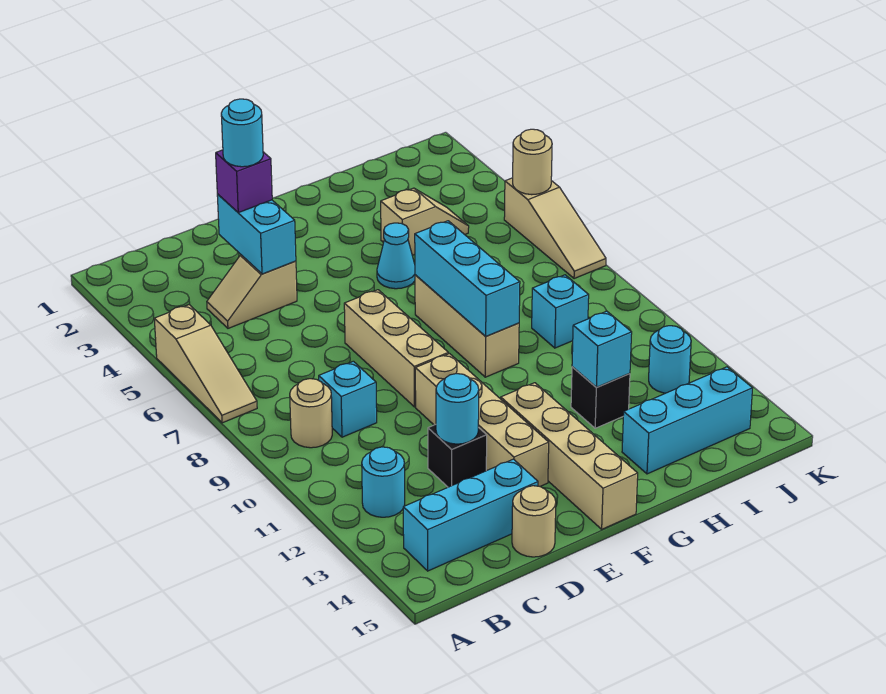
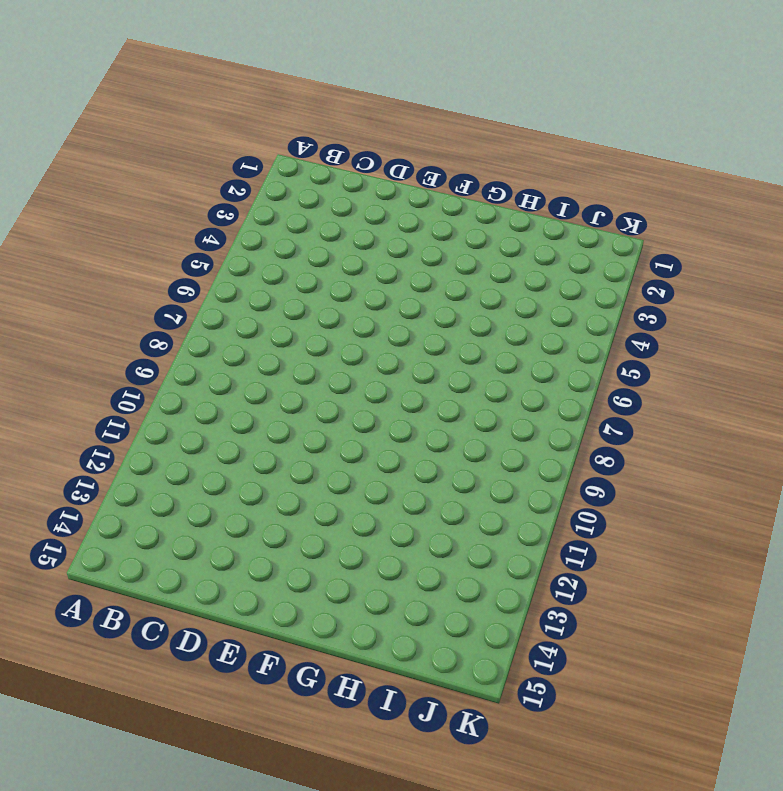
none -> tan 1x3 slope [154,305,257,423]
none -> tan 1x1 round brick [290,379,332,448]
none -> cyan 1x1 round brick [362,447,405,517]

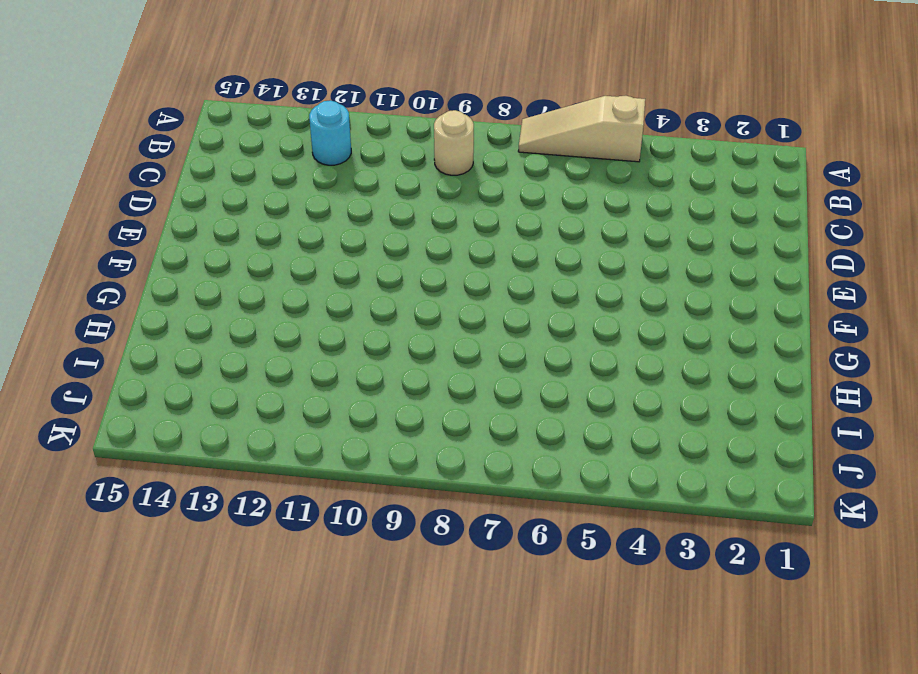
none -> cyan 1x3 brick [403,459,538,571]
none -> tan 1x2 slope [207,255,297,328]
none -> cyan 1x1 brick [319,361,377,437]

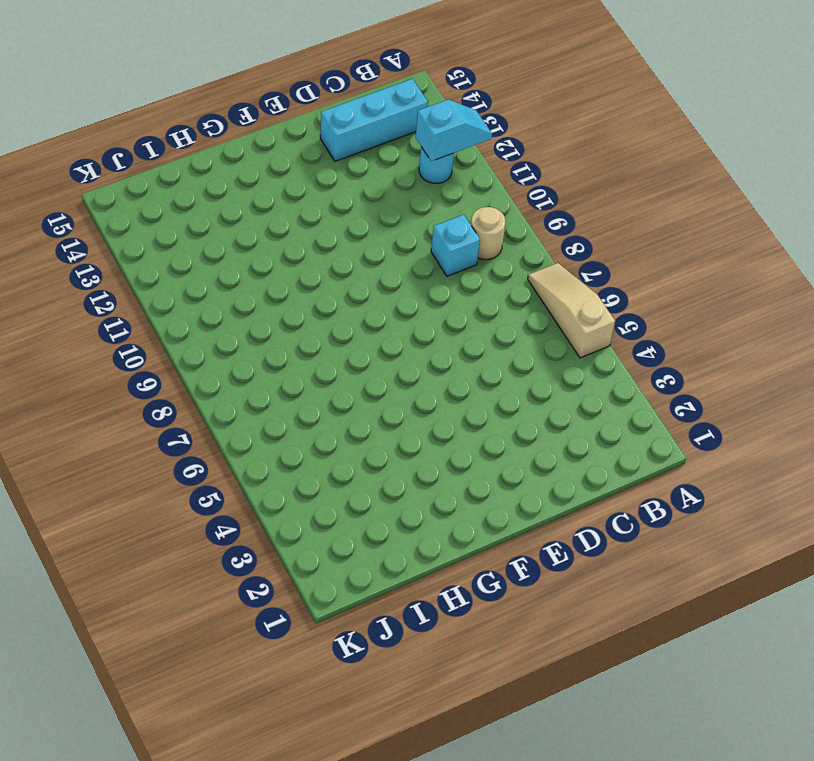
cyan 1x2 slope [416,99,492,161] -> none
none -> tan 1x2 slope [207,255,297,328]
none -> black 1x1 brick [428,425,487,487]
none -> tan 1x1 round brick [512,486,556,557]

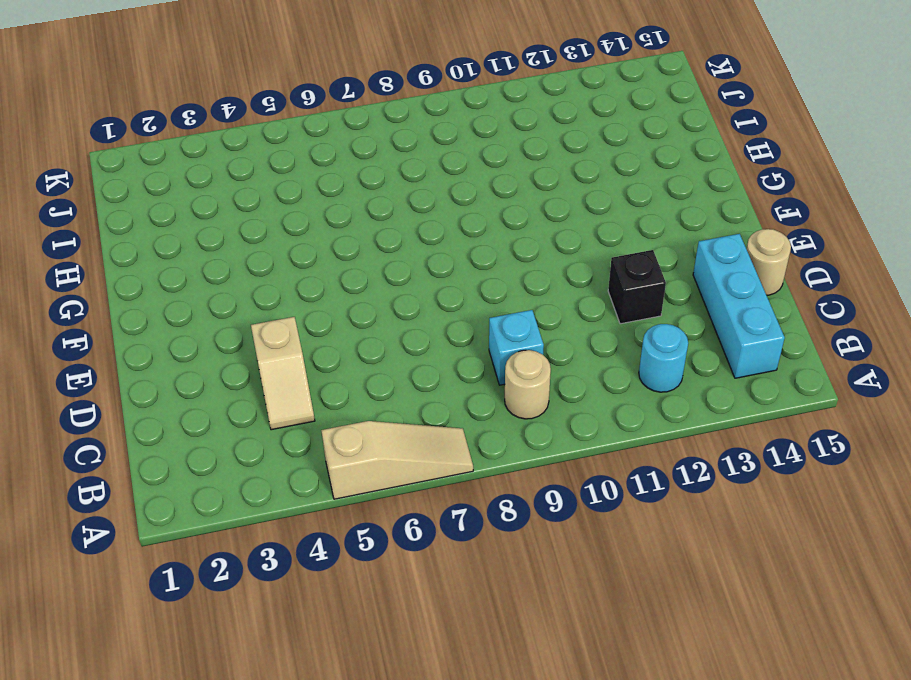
none -> tan 1x3 brick [344,290,448,407]
none -> tan 1x4 brick [415,354,549,486]
none -> tan 1x4 brick [501,383,638,529]

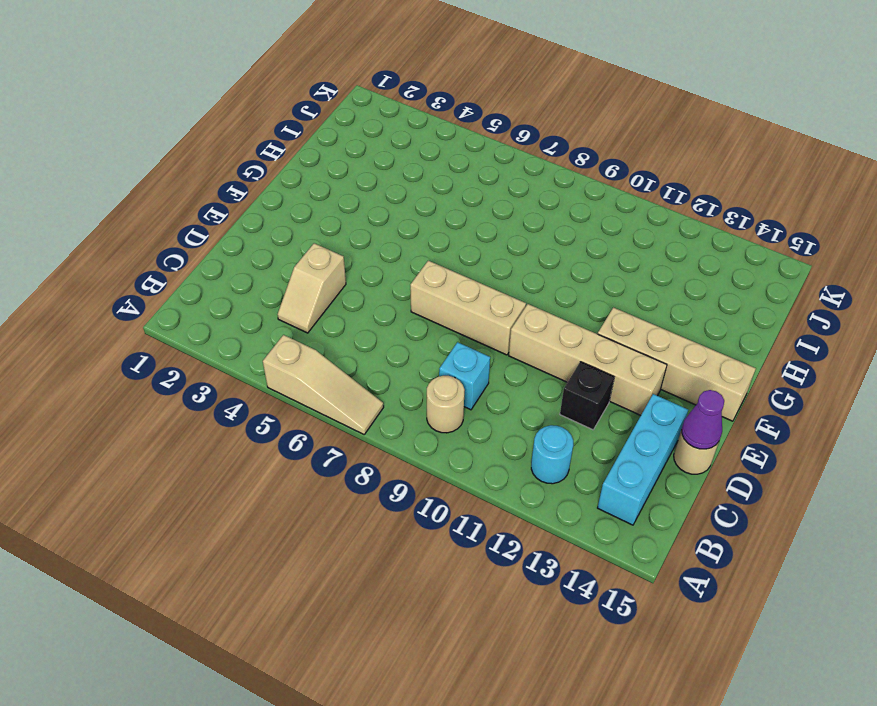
purple 1x1 cone [681,390,724,449] -> none
none -> cyan 1x1 cone [377,223,415,289]
none -> tan 1x3 brick [415,275,519,377]
none -> tan 1x2 slope [381,188,469,255]

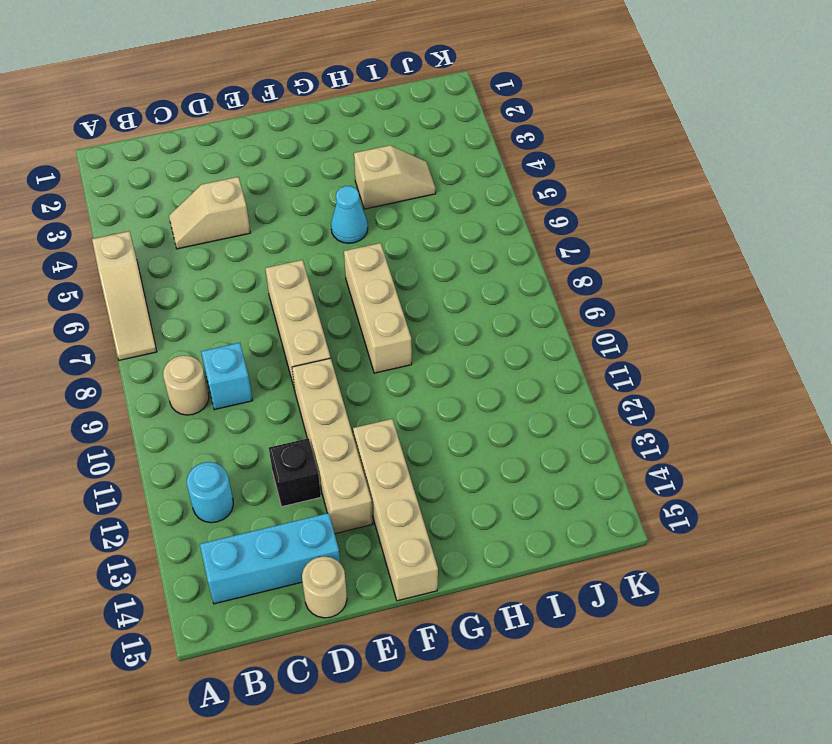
none -> black 1x1 brick [571,367,630,428]
none -> cyan 1x3 brick [622,367,753,474]
none -> cyan 1x1 brick [532,275,589,348]

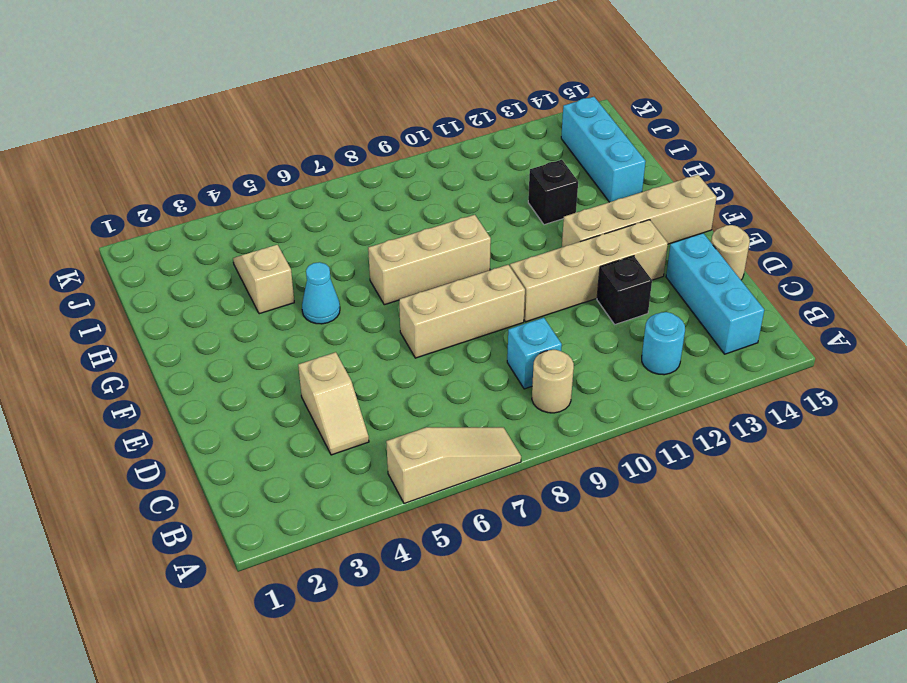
none -> cyan 1x1 brick [532,275,589,348]
none -> cyan 1x1 round brick [649,326,691,393]
none -> tan 1x3 slope [504,178,606,279]

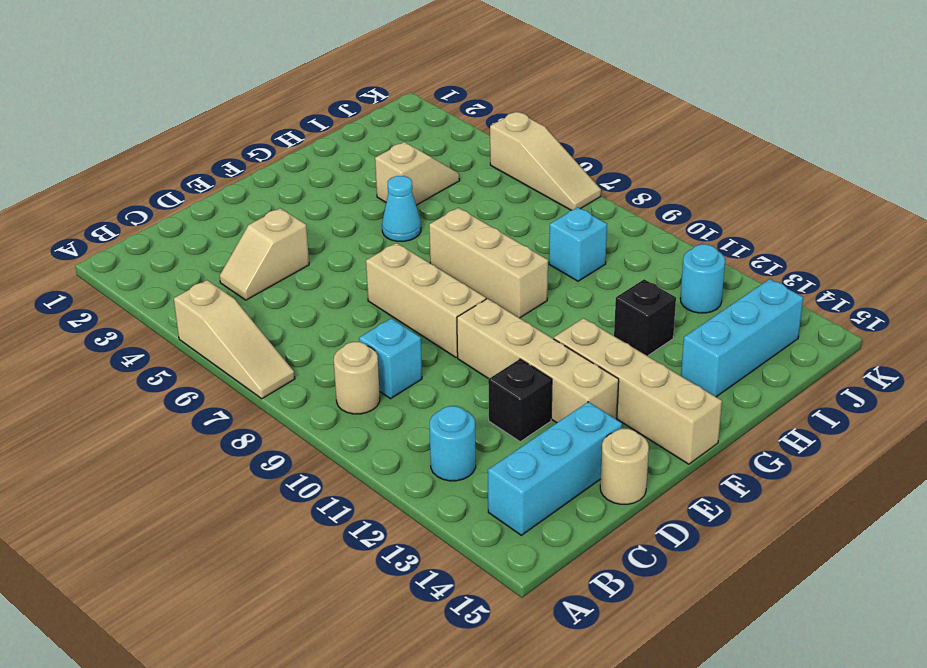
none -> cyan 1x2 brick [217,194,296,274]
none -> cyan 1x1 round brick [436,374,479,444]
none -> cyan 1x3 brick [415,221,520,336]

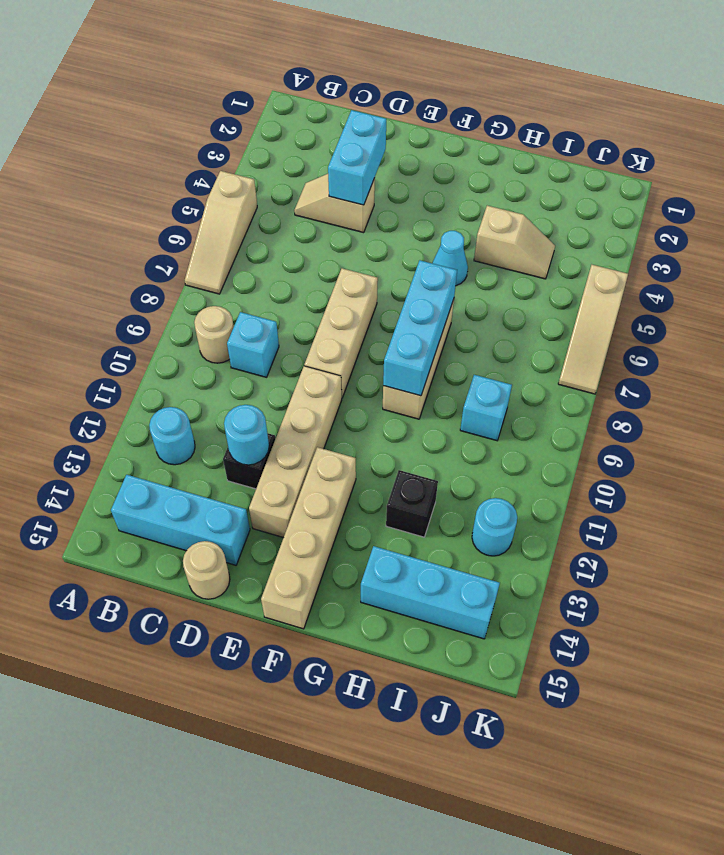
none -> cyan 1x1 brick [572,311,632,387]
none -> tan 1x1 round brick [513,129,552,195]
none -> purple 1x1 brick [216,150,272,213]

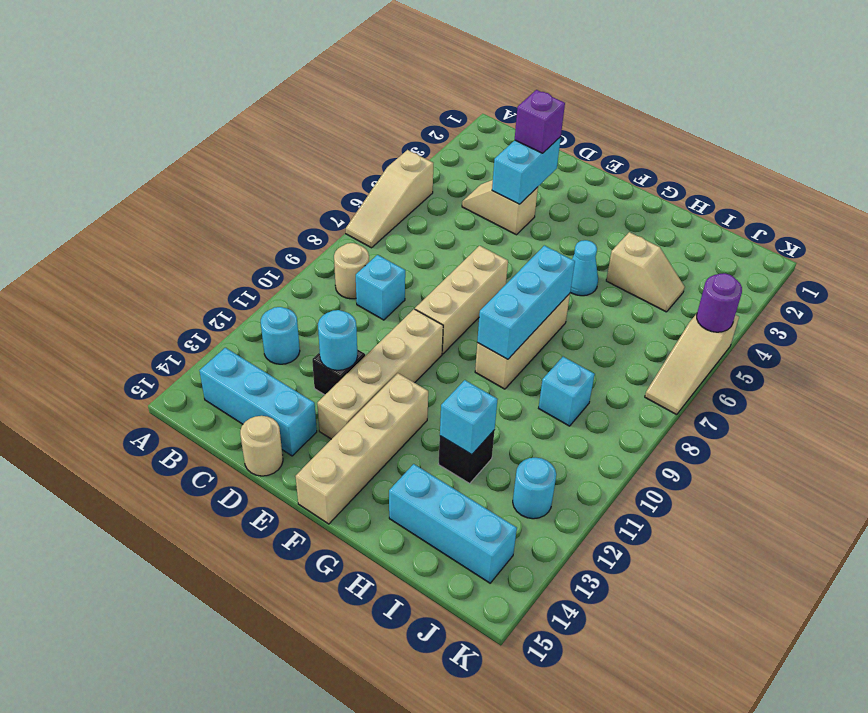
purple 1x1 round brick [697,273,742,332] -> tan 1x1 round brick [513,129,552,195]
none -> cyan 1x1 round brick [221,99,263,167]

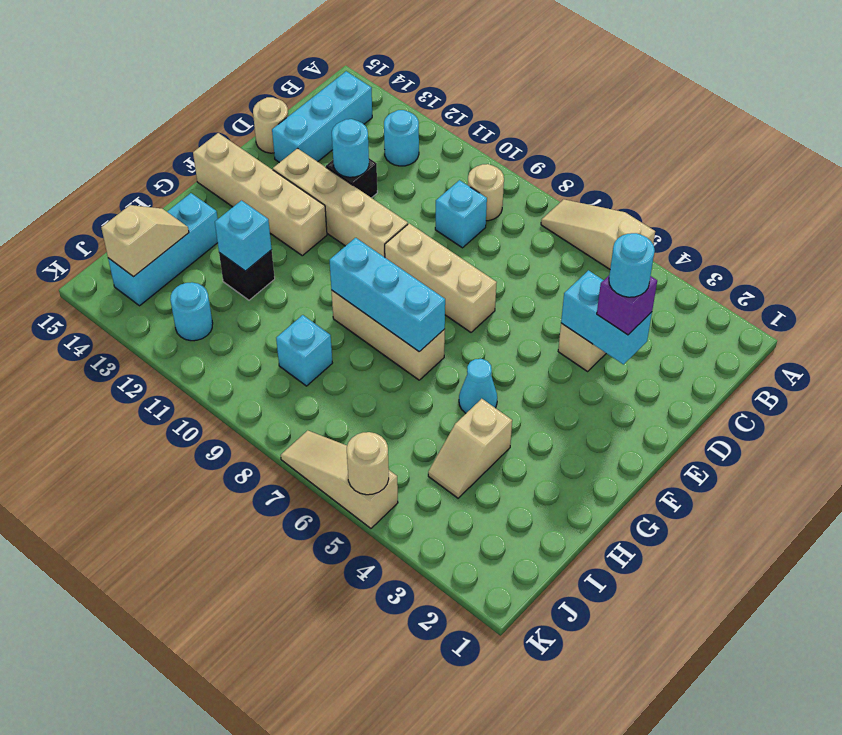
tan 1x2 slope [101,205,189,277] -> none

